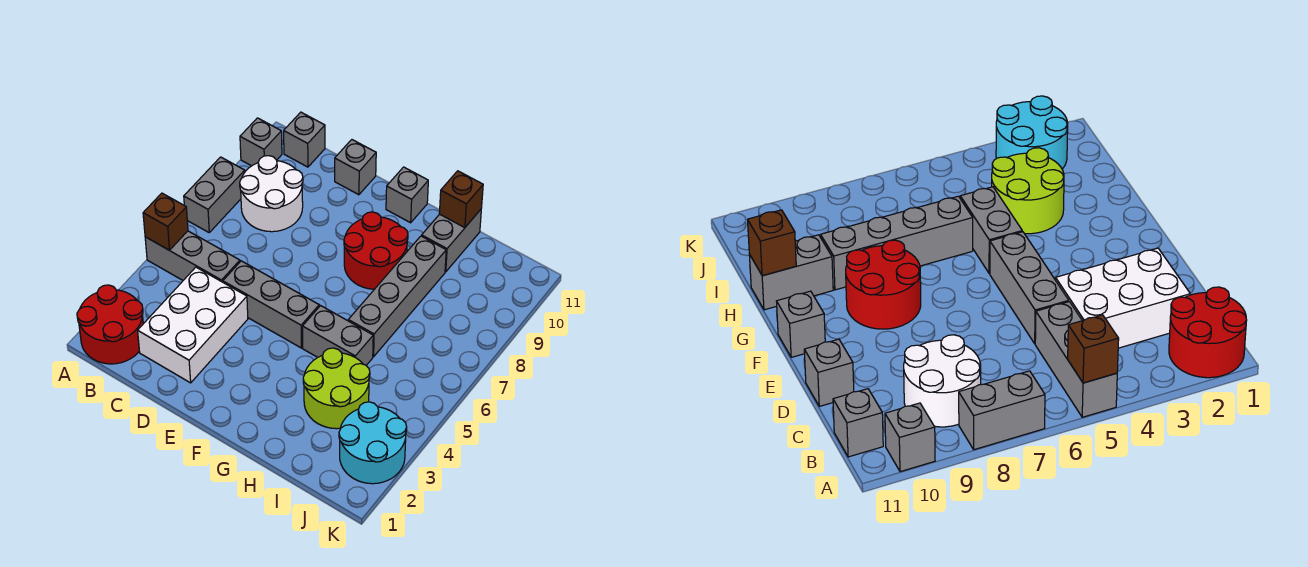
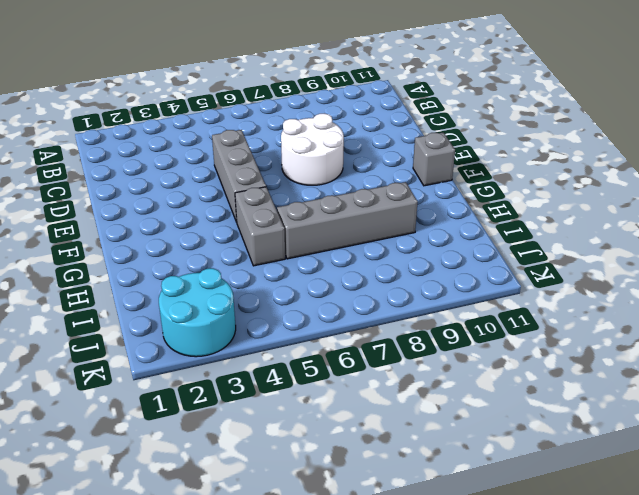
white 2x2 round brick [281,114,344,185] -> white 2x2 round brick moved to [240,156,303,232]
none -> red 2x2 round brick [77,285,143,364]
none -> grey 1x3 brick [145,231,240,282]
none -> grey 1x2 brick [184,157,245,232]

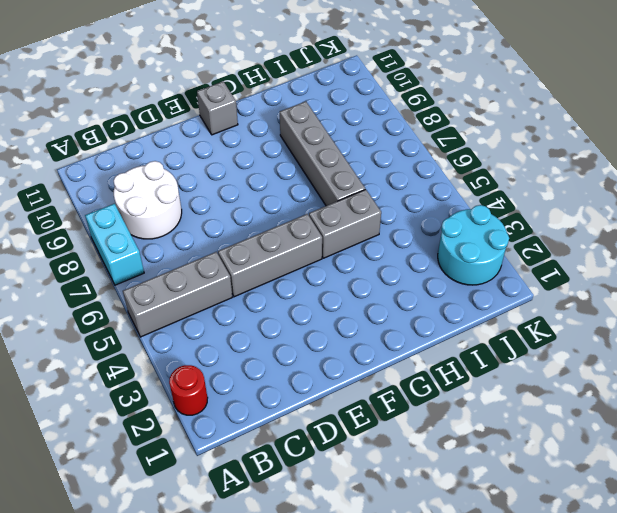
red 1x1 round brick [169,365,208,415] -> red 2x2 round brick [77,285,143,364]
cyan 1x2 brick [85,204,144,285] -> grey 1x2 brick [184,157,245,232]
none -> grey 1x1 brick [240,118,282,166]
none -> grey 1x1 brick [284,112,325,167]
none -> white 2x3 brick [138,267,248,383]

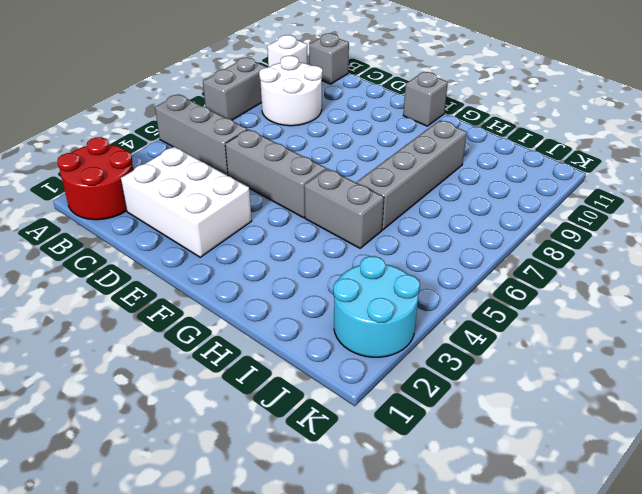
white 1x1 brick [267,35,308,67] -> grey 1x1 brick [240,118,282,166]
white 2x3 brick [121,147,251,257] -> white 2x3 brick turned to [138,267,248,383]
none -> grey 1x1 brick [335,140,376,195]
none -> red 2x2 round brick [344,212,408,289]
none -> lime 2x2 round brick [303,348,370,429]

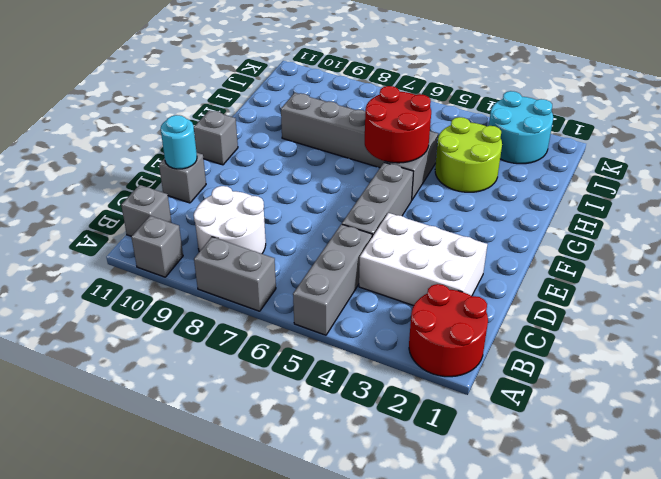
cyan 1x1 round brick [161,115,197,169] -> none
red 2x2 round brick [365,86,431,163] -> red 2x2 round brick moved to [344,212,408,289]
none -> grey 1x2 brick [422,210,481,272]
none -> brown 1x1 brick [143,193,188,250]
none -> brown 1x1 brick [439,171,483,228]

